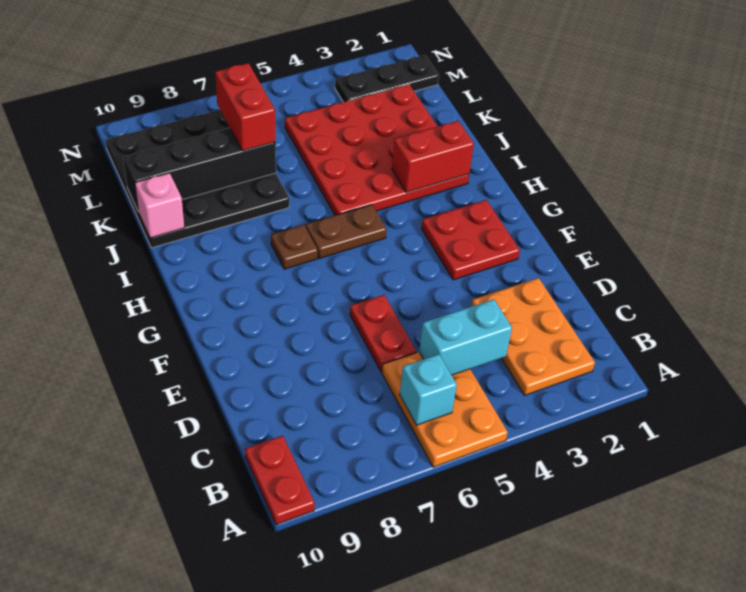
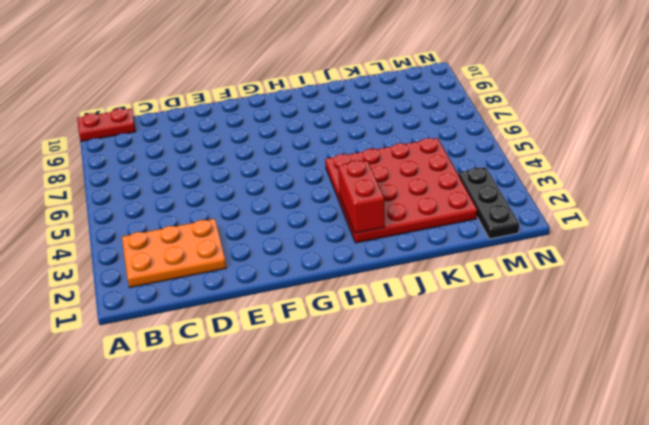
none -> orange 2x3 plate [382,352,508,467]
none -> red 1x2 plate [350,295,417,372]
none -> red 2x2 plate [421,200,520,280]

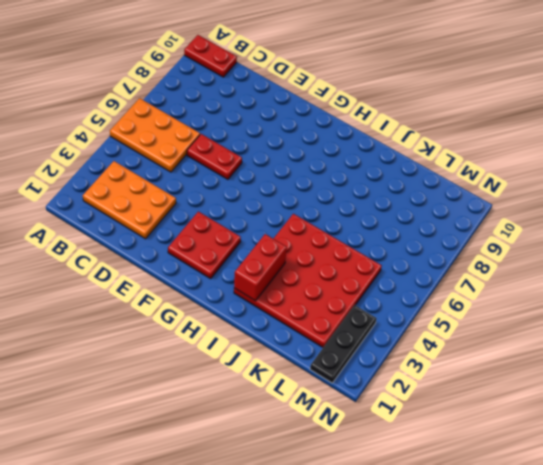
none -> brown 1x2 plate [306,205,387,258]
none -> brown 1x1 plate [271,225,318,269]
none -> black 4x4 plate [106,110,289,248]

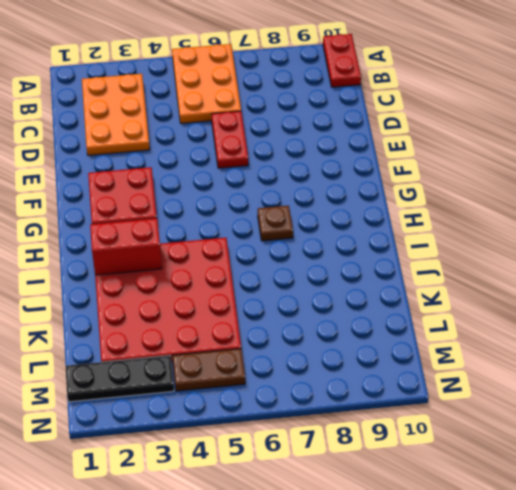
brown 1x2 plate [173,349,245,391] -> brown 1x2 plate moved to [306,205,387,258]
none -> black 4x4 plate [106,110,289,248]
none -> cyan 1x1 brick [400,354,457,425]
none -> cyan 1x2 brick [419,299,512,375]

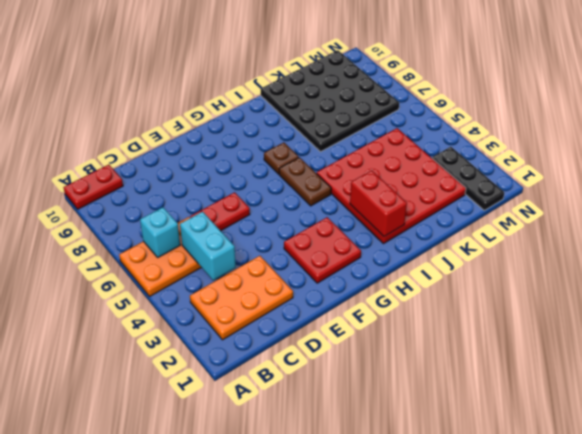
none -> pink 1x1 brick [135,173,184,238]
none -> black 1x4 brick [123,128,276,212]
none -> red 1x2 brick [215,63,276,151]

